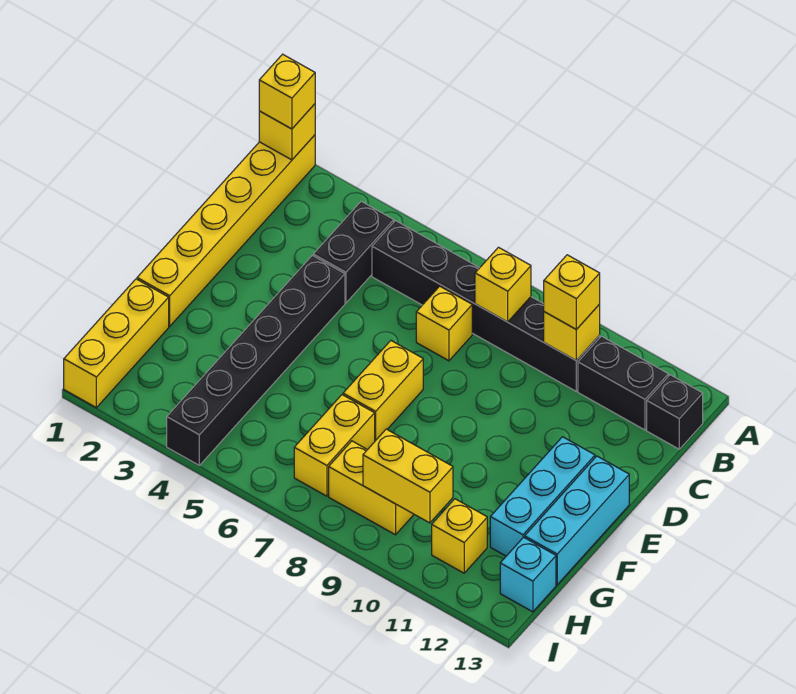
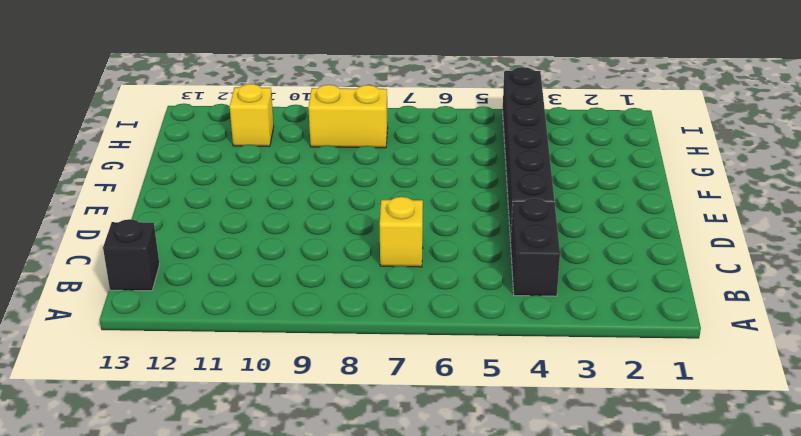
none -> yellow 1x6 brick [137,135,315,326]
none -> black 1x6 brick [372,221,600,391]
none -> black 1x2 brick [578,336,668,430]

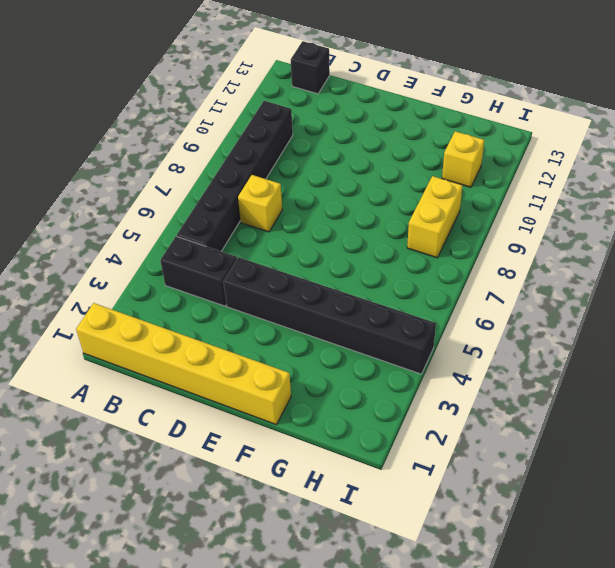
none -> black 1x2 brick [578,336,668,430]
none -> yellow 1x2 brick [343,341,423,441]
none -> cyan 1x3 brick [490,437,595,556]

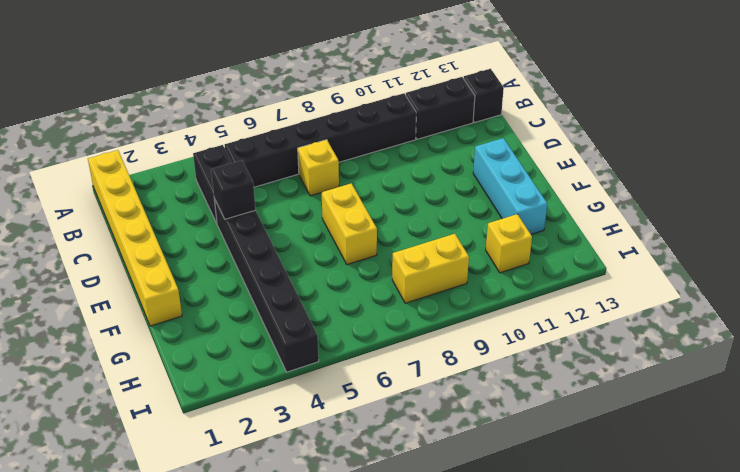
black 1x1 brick [211,160,256,219] -> none
none -> cyan 1x3 brick [525,456,629,585]
none -> yellow 1x3 brick [64,279,169,408]
none -> yellow 1x2 brick [294,395,375,496]

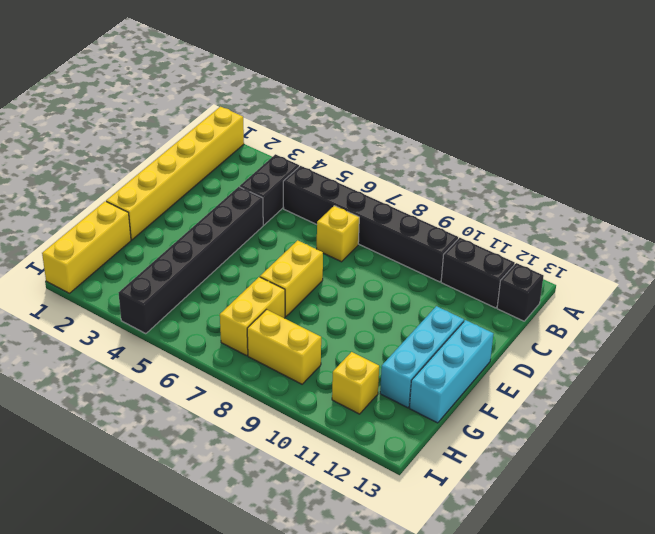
none -> cyan 1x1 brick [500,537,556,612]
none -> yellow 1x1 brick [259,104,315,160]
none -> yellow 1x1 brick [475,247,531,322]

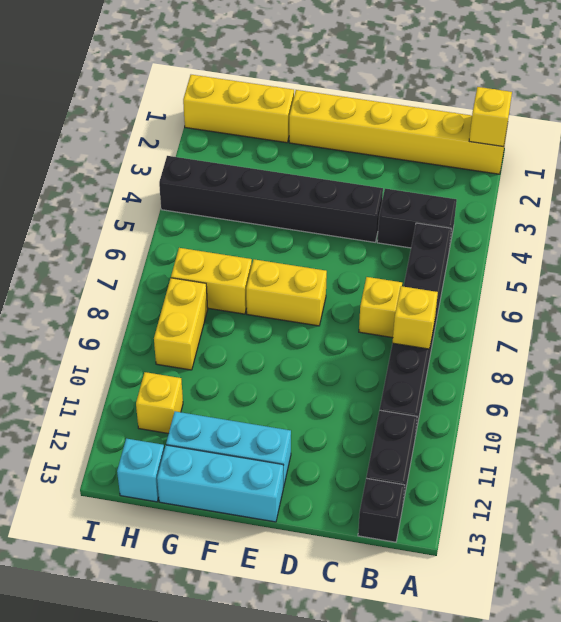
none -> yellow 1x1 brick [544,304,600,361]
none -> yellow 1x2 brick [363,429,453,523]
none -> yellow 1x1 brick [259,54,315,129]

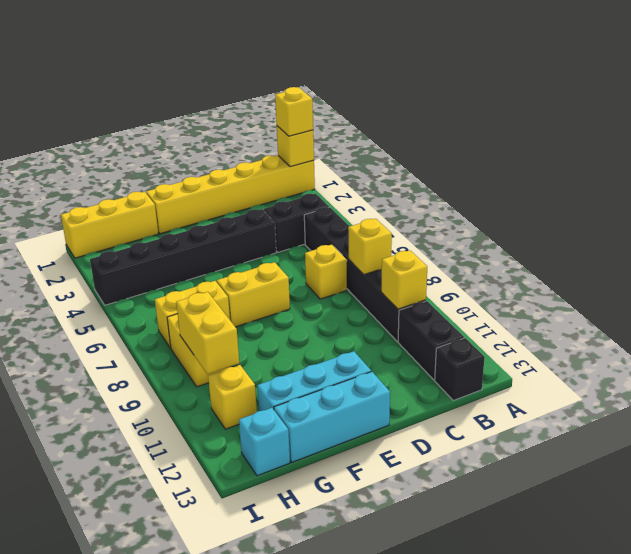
none -> yellow 1x1 brick [544,255,600,330]

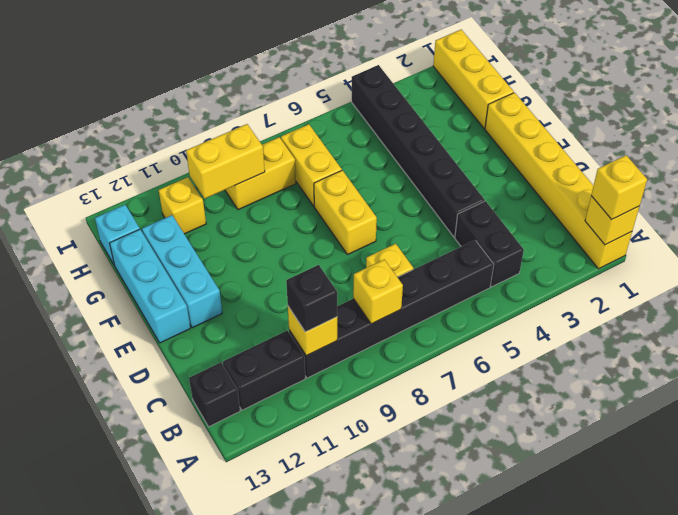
black 1x1 brick [286,265,337,332] -> yellow 1x1 brick [544,255,600,330]

